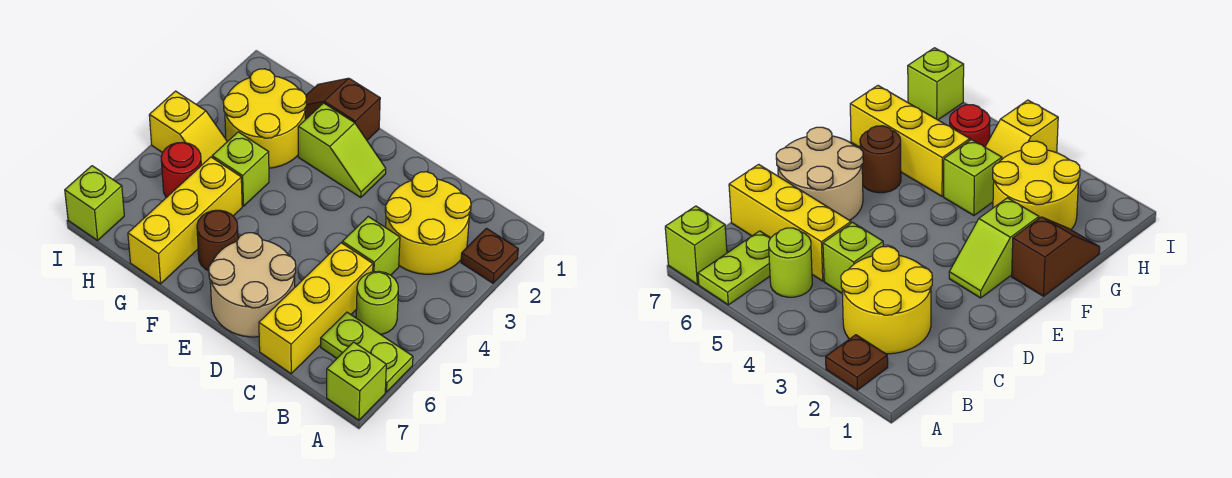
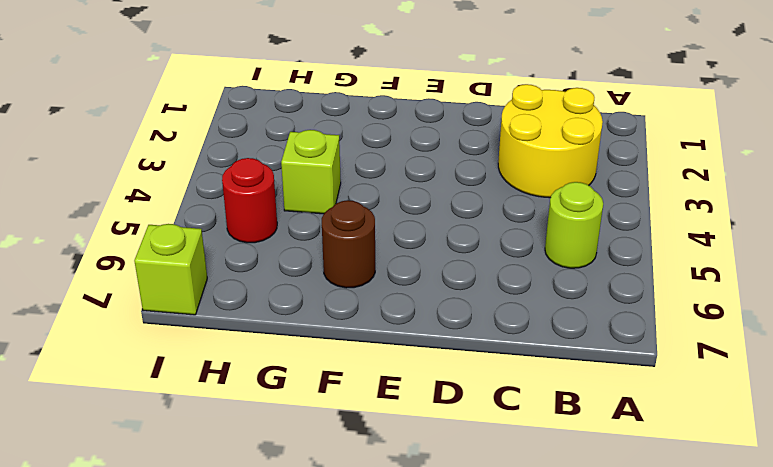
none -> brown 1x1 plate [461,228,518,283]
none -> lime 1x2 plate [321,312,413,392]
none -> lime 1x1 brick [327,342,386,420]

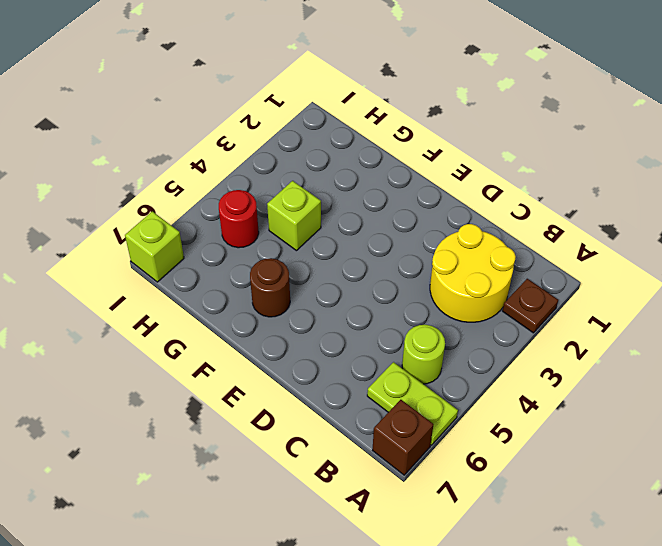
brown 1x1 brick [372,400,433,475] -> lime 1x1 brick [327,342,386,420]
none -> lime 1x1 brick [342,217,400,275]
none -> yellow 1x3 brick [259,243,373,374]
none -> tan 2x2 round brick [209,233,296,337]

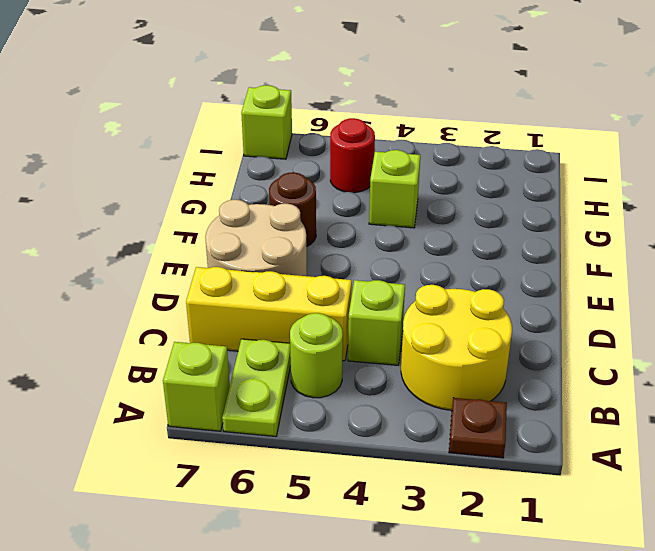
none -> lime 1x2 slope [298,103,386,197]
none -> brown 1x2 slope [305,78,380,140]
none -> yellow 2x2 round brick [223,69,307,168]

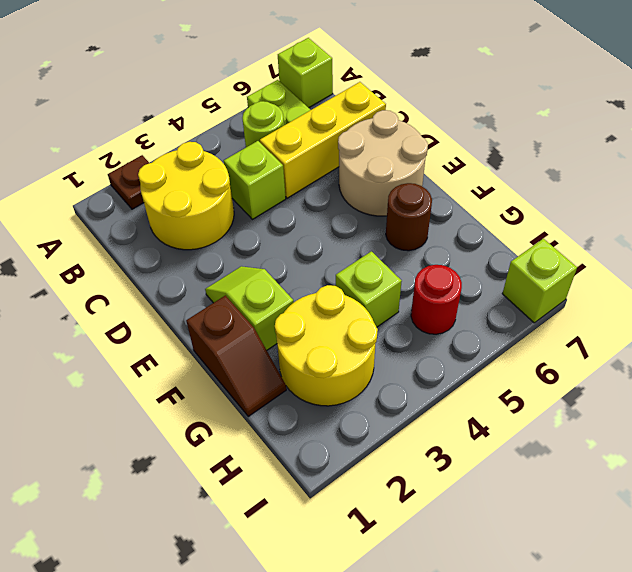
none -> yellow 1x3 brick [128,157,242,284]
none -> yellow 1x2 slope [149,91,227,165]

